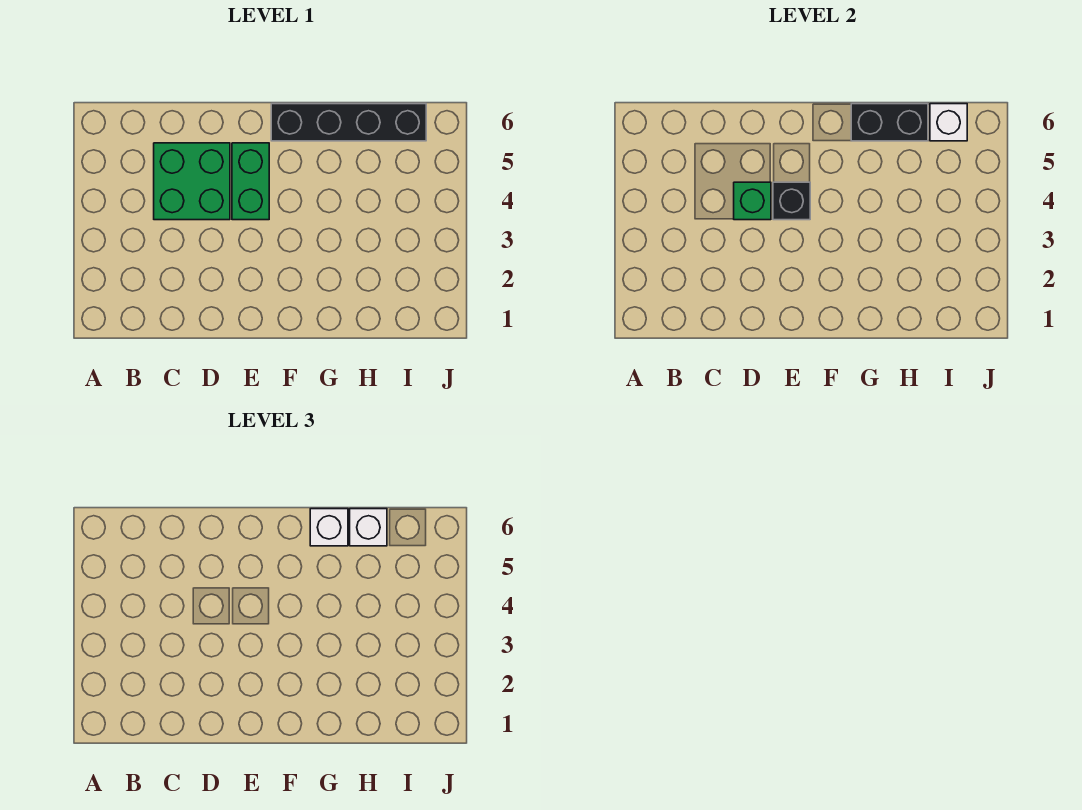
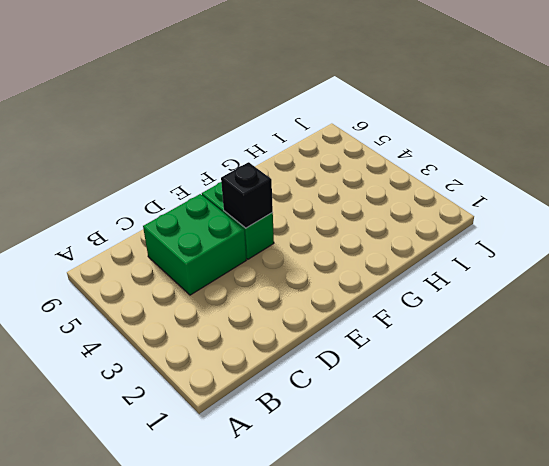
none -> black 1x4 brick [271,104,426,141]
none -> green 1x1 brick [734,182,771,220]

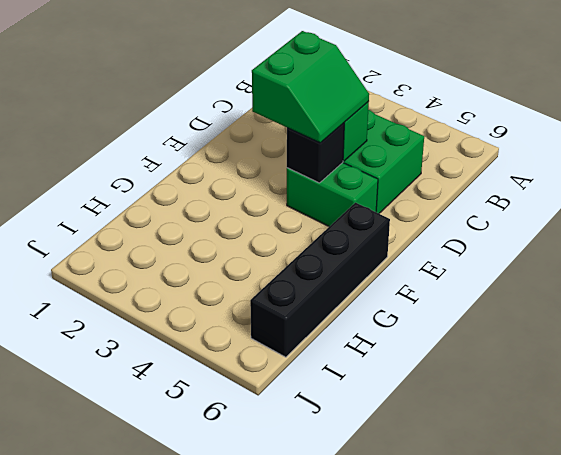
green 2x2 slope [252,31,369,143] -> none
none -> black 1x2 brick [851,104,928,141]
none -> white 1x1 brick [930,104,967,141]

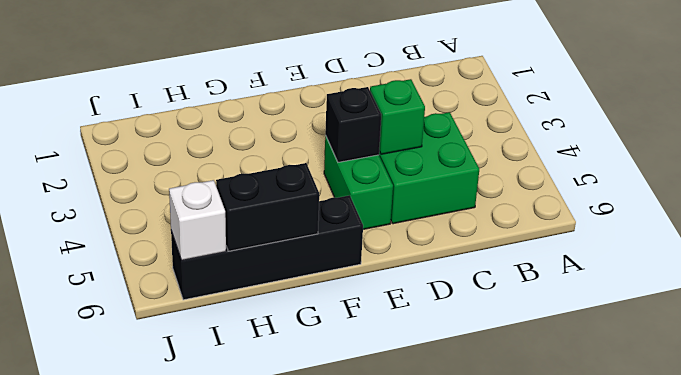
none -> white 1x1 brick [310,509,348,546]
none -> white 1x1 brick [350,509,387,546]

